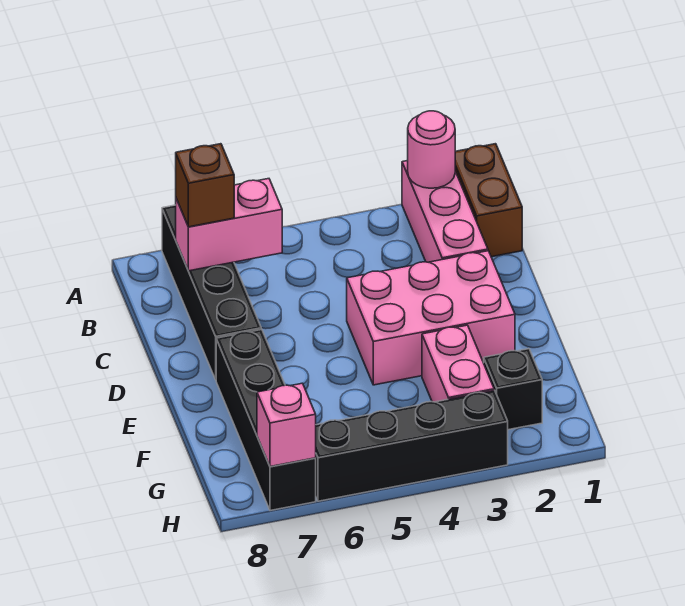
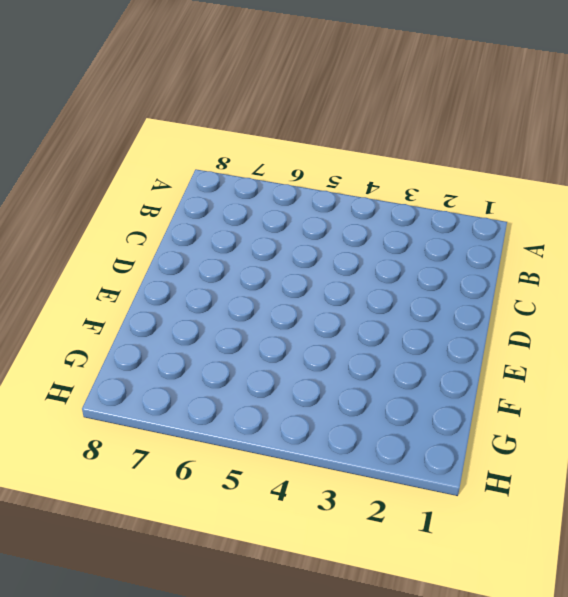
none -> brown 1x2 brick [455,144,522,257]
none -> pink 1x3 brick [402,161,488,262]
none -> black 1x4 brick [162,205,261,380]

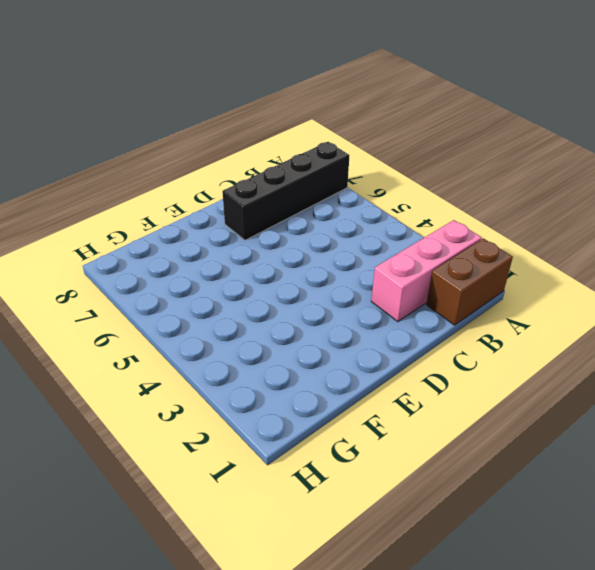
none -> pink 2x3 brick [347,251,515,385]
none -> black 1x4 brick [216,329,316,511]
none -> pink 1x2 brick [422,325,494,402]

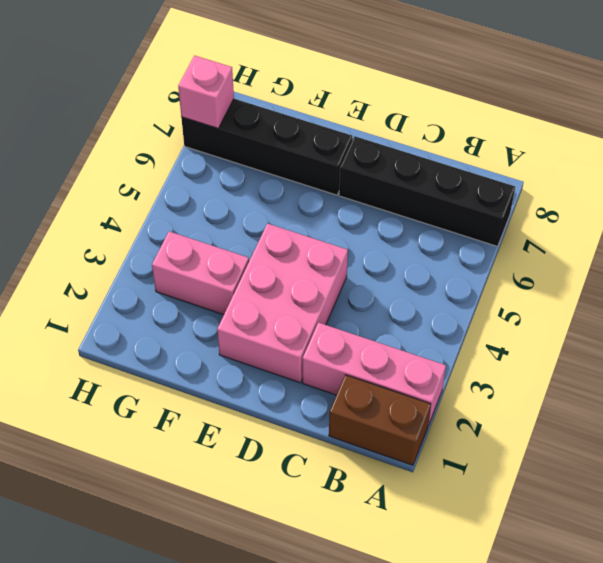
none -> black 1x1 brick [484,349,542,430]
none -> black 1x4 brick [316,390,508,501]
none -> pink 1x1 round brick [408,111,455,188]

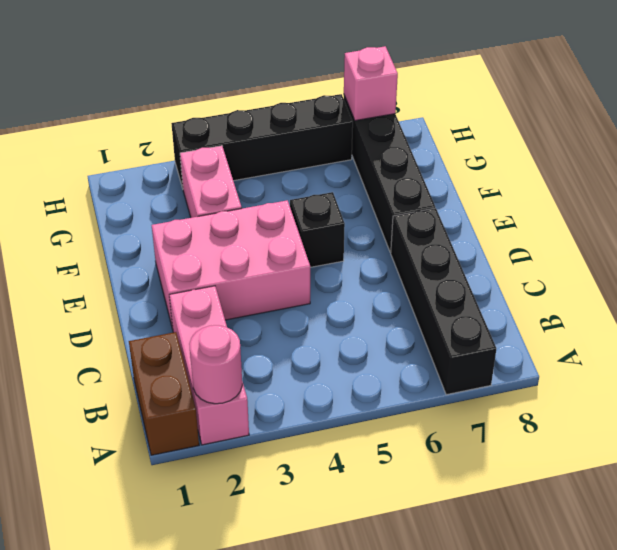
black 1x1 brick [290,192,345,267] -> black 1x1 brick moved to [484,349,542,430]
none -> pink 1x2 brick [176,179,282,271]
none -> brown 1x1 brick [176,144,234,227]

